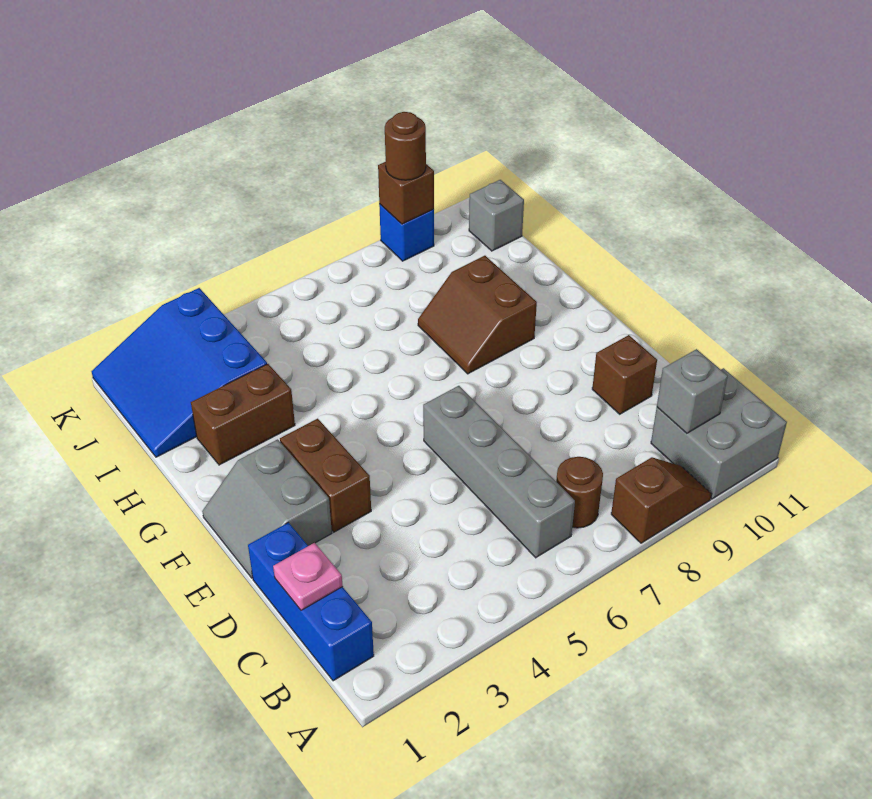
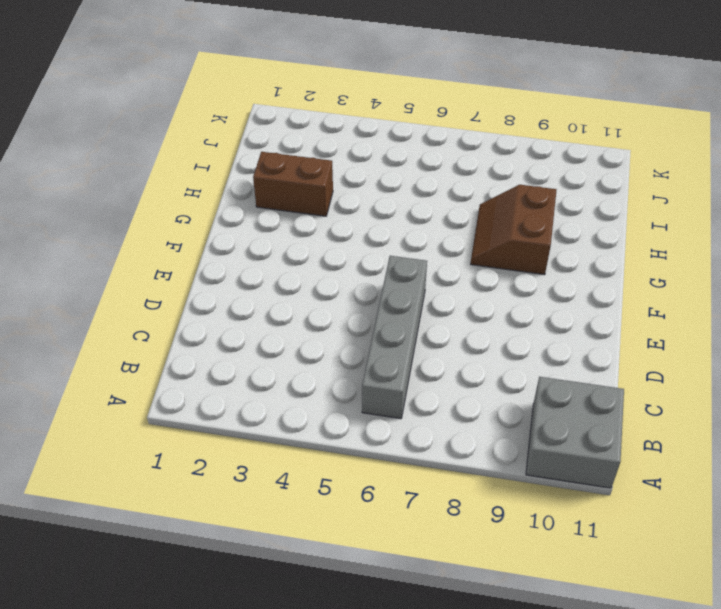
none -> brown 1x2 slope [611,457,711,543]
none -> blue 1x3 brick [248,523,374,681]
none -> brown 1x1 round brick [556,457,603,528]

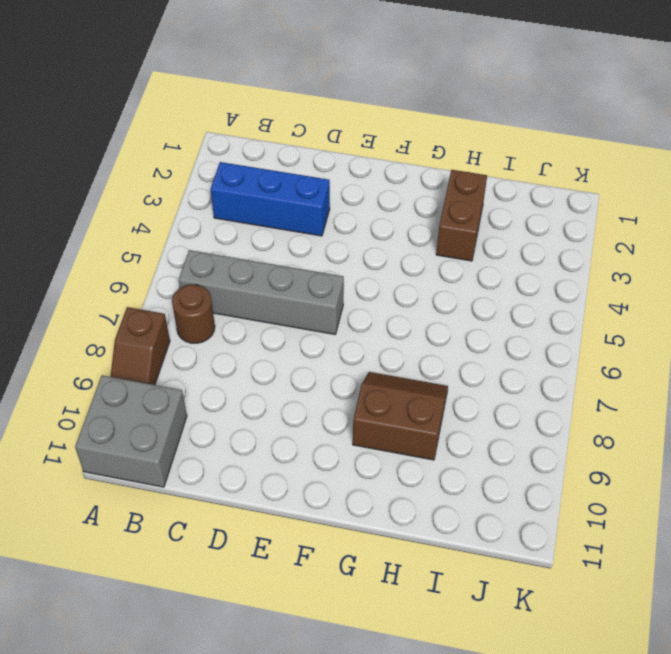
blue 1x3 brick [211,162,330,236] -> blue 1x3 brick moved to [248,523,374,681]
none -> brown 1x1 brick [592,335,657,414]
none -> grey 2x2 slope [202,439,332,578]
none -> brown 1x2 brick [280,419,371,532]

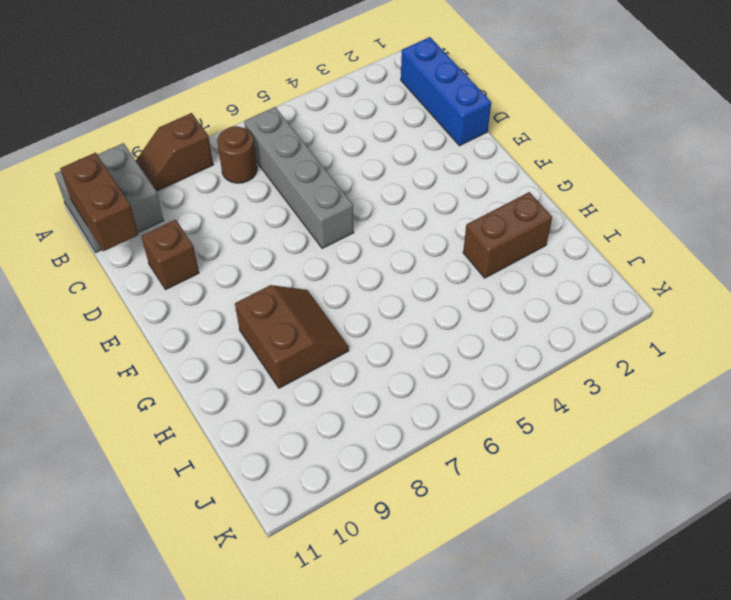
brown 1x2 brick [60,153,138,251] -> brown 1x2 brick moved to [280,419,371,532]
none -> grey 2x2 slope [202,439,332,578]
none -> blue 3x3 slope [91,288,267,457]
none -> grey 1x1 brick [469,180,524,251]

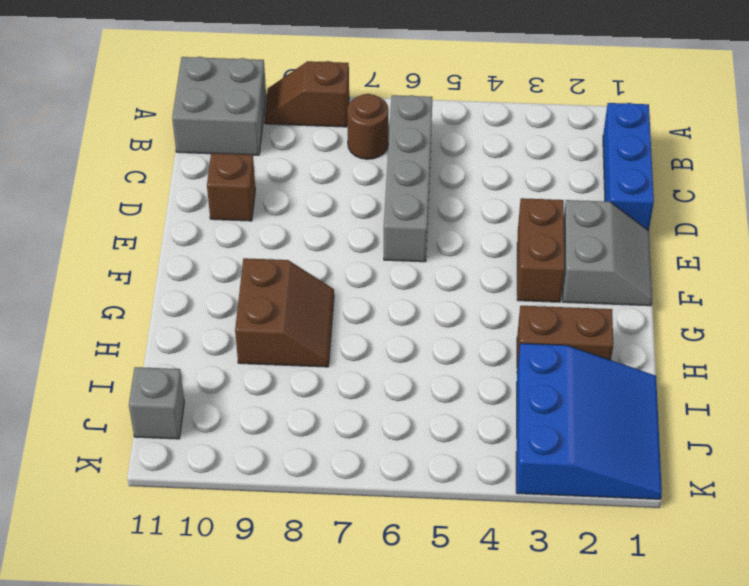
none -> blue 1x1 brick [379,204,434,261]
none -> grey 1x1 brick [657,349,728,433]
none -> pink 1x1 plate [273,543,343,610]

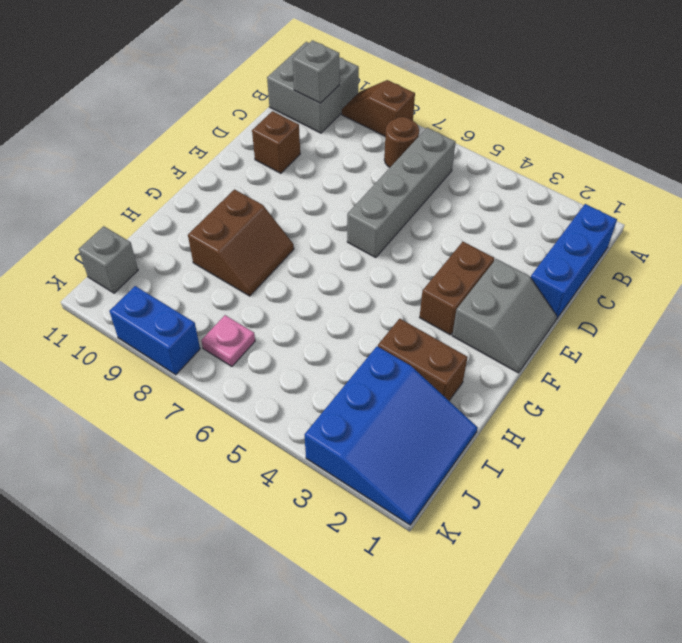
pink 1x1 plate [201,315,255,366] -> pink 1x1 plate moved to [273,543,343,610]
blue 1x2 brick [109,286,200,375] -> blue 1x1 brick [379,204,434,261]
none -> brown 1x1 brick [378,162,434,224]
none -> brown 1x1 round brick [385,112,426,180]

